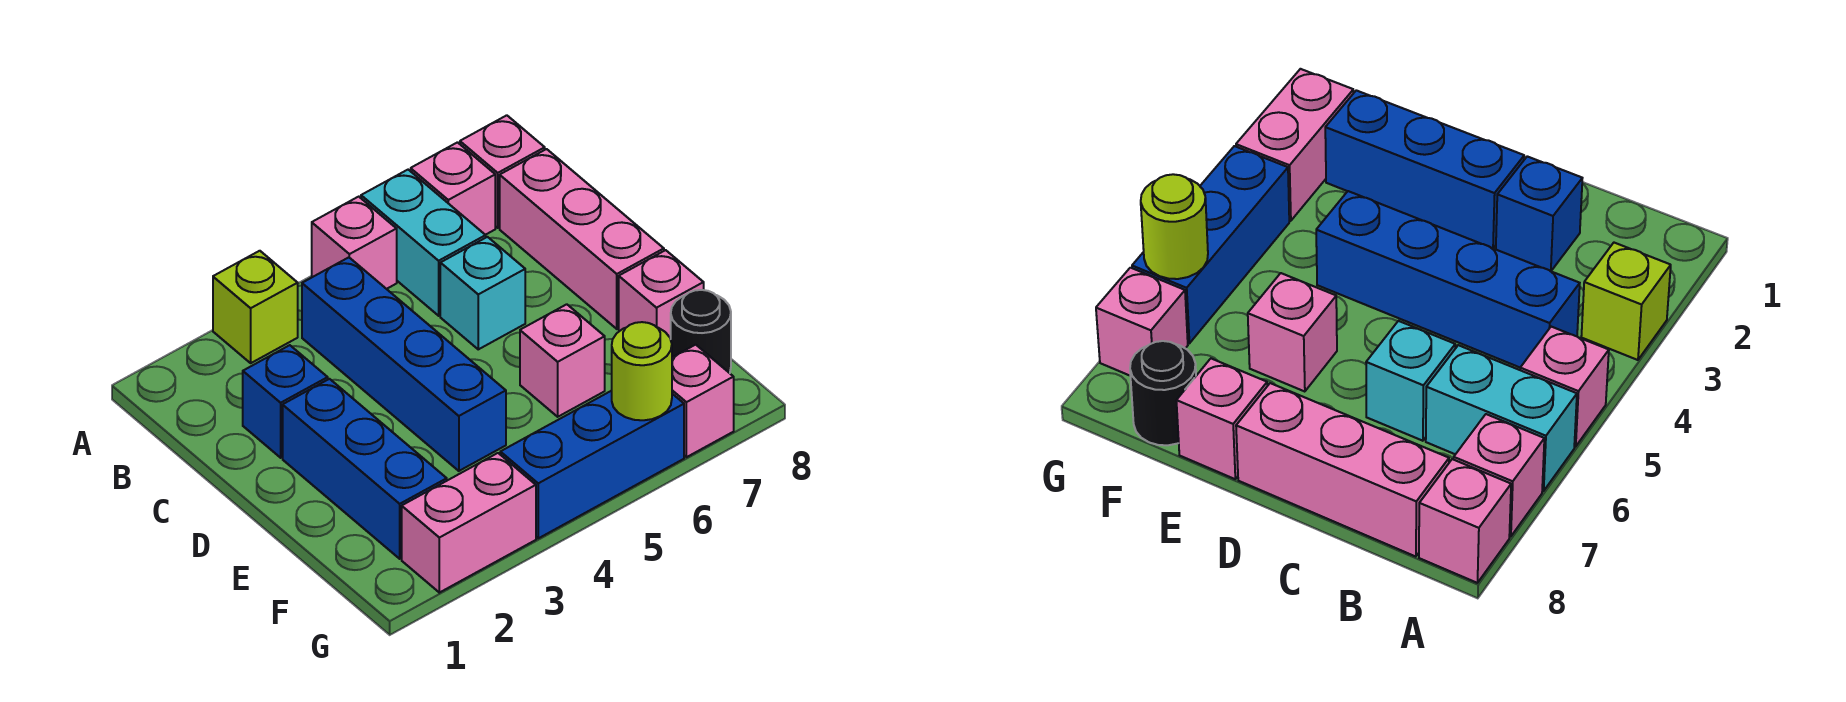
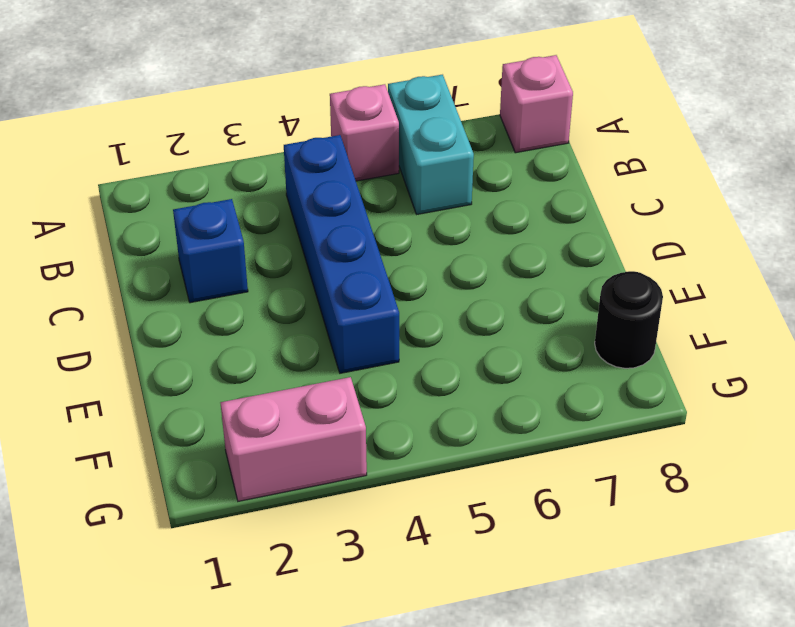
none -> lime 1x1 brick [213,251,298,363]
none -> pink 1x1 brick [411,142,495,235]
none -> pink 1x3 brick [500,149,664,329]

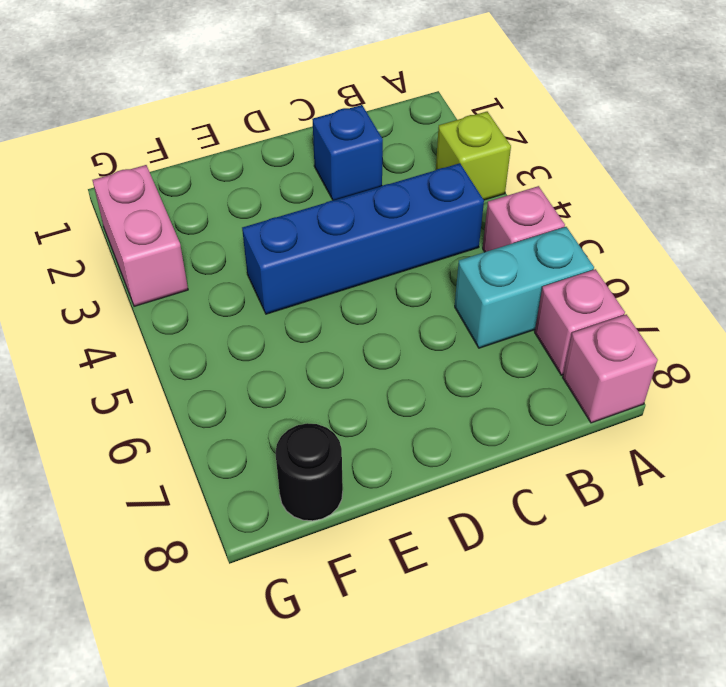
none -> pink 1x3 brick [500,149,664,329]
none -> cyan 1x1 brick [440,237,525,349]
none -> blue 1x3 brick [283,379,447,559]

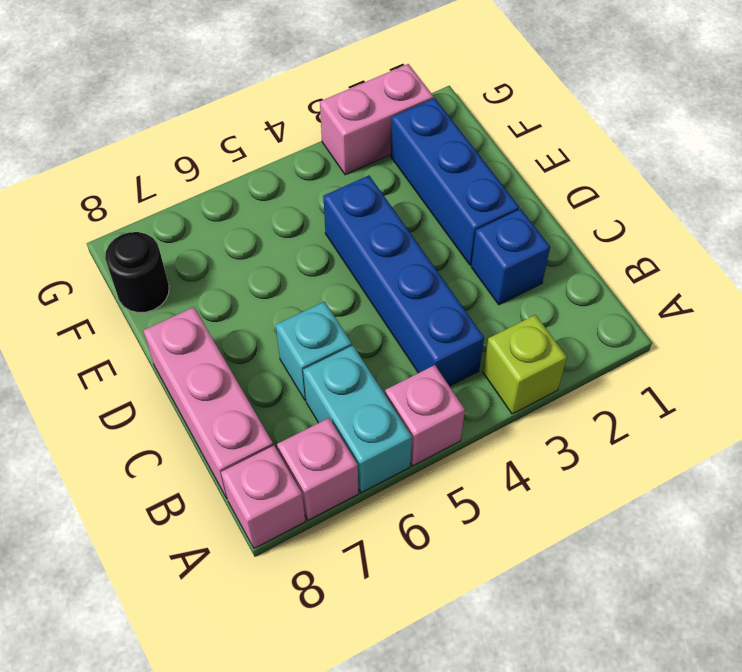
none -> pink 1x1 brick [520,304,605,417]
none -> pink 1x1 brick [619,250,704,339]
none -> blue 1x3 brick [500,391,684,538]

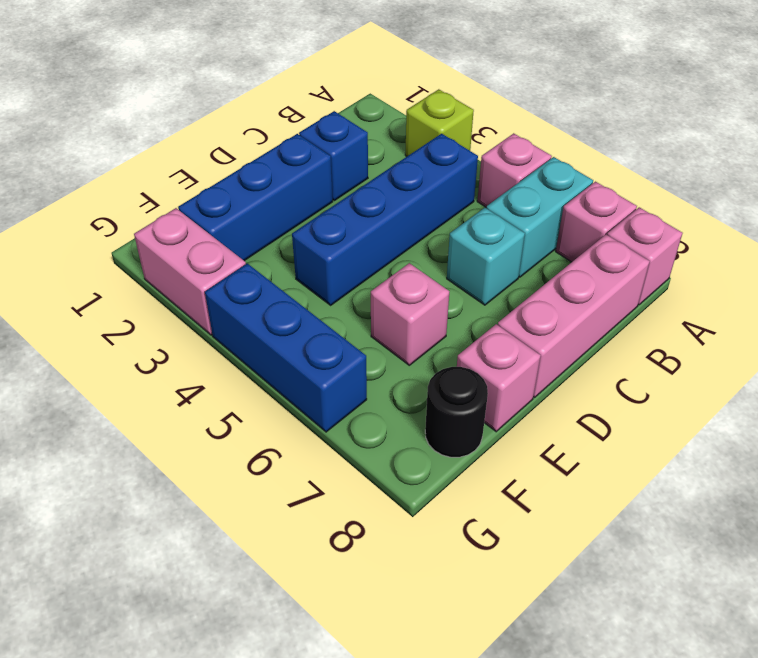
none -> pink 1x1 brick [672,345,734,457]
none -> lime 1x1 round brick [612,322,672,420]

